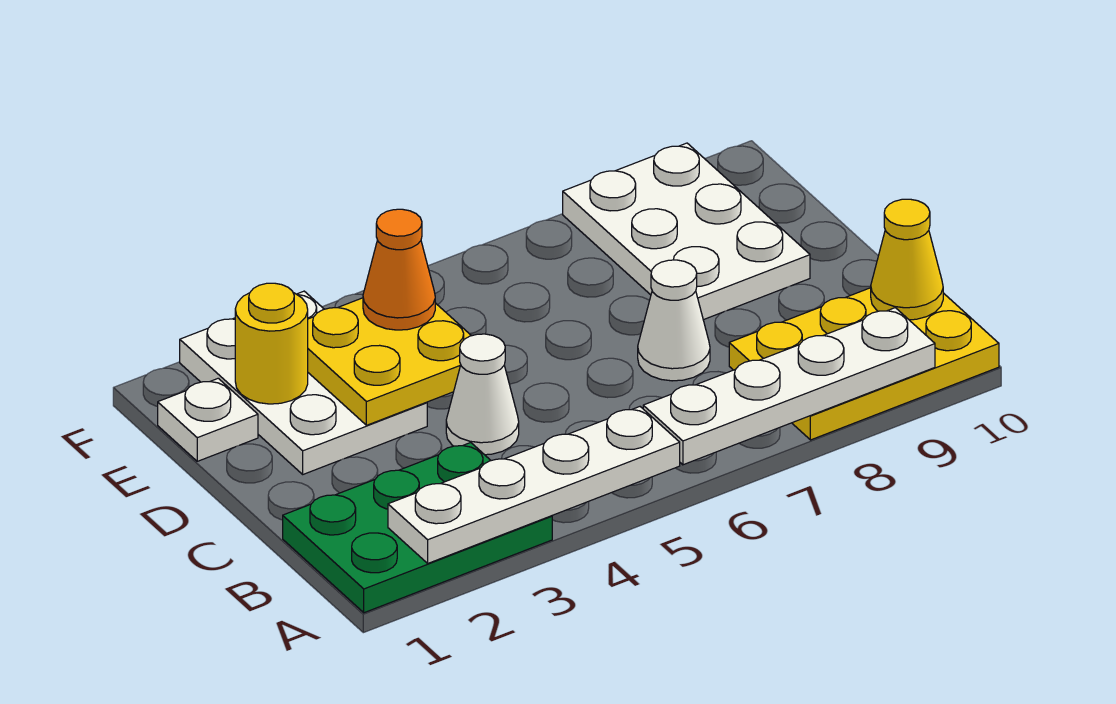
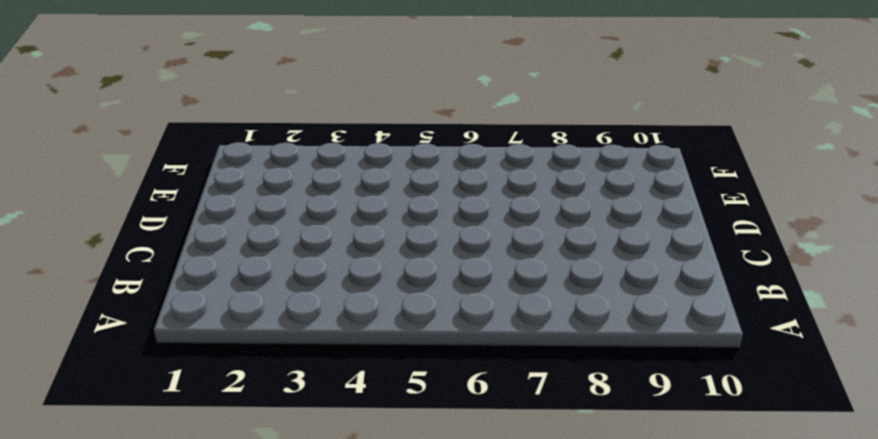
none -> green 2x3 plate [283,443,552,613]
none -> yellow 2x3 plate [729,288,999,440]
none -> white 1x1 cone [446,334,519,455]

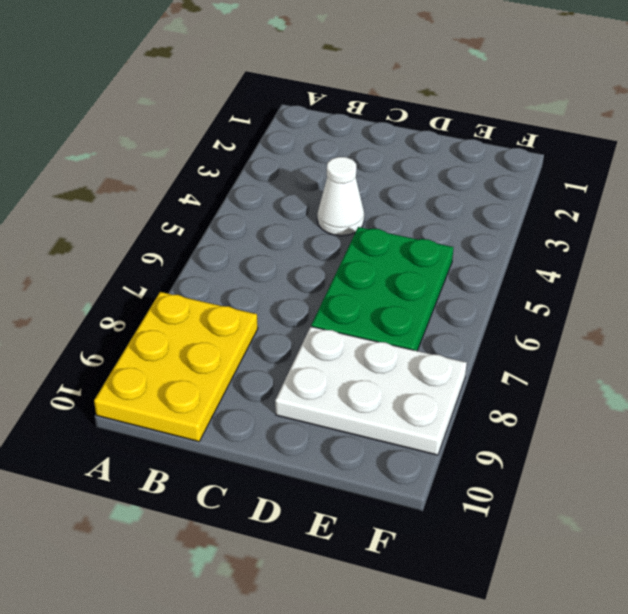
green 2x3 plate [311,227,453,351] -> green 2x3 plate moved to [283,443,552,613]
none -> white 1x1 cone [638,260,710,381]
none -> white 2x3 plate [180,291,427,474]
none -> white 1x1 plate [158,378,258,461]

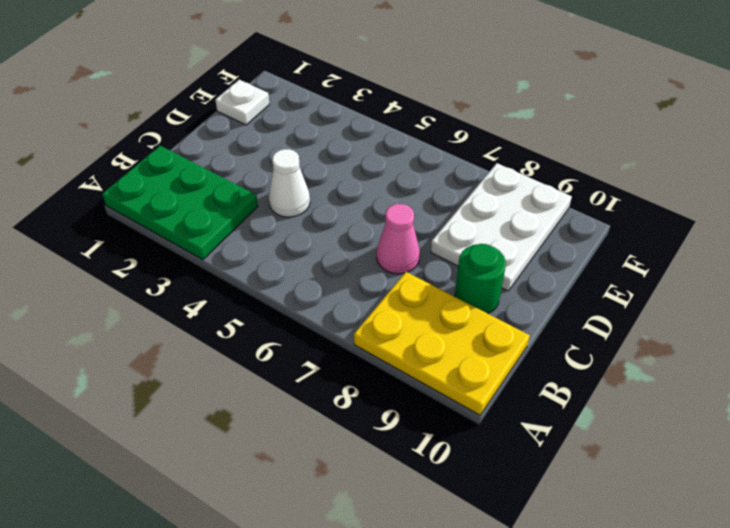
pink 1x1 cone [377,204,420,274] -> white 1x1 cone [638,260,710,381]
green 1x1 round brick [455,244,506,314] -> none
none -> white 2x3 plate [180,291,427,474]
none -> white 1x4 plate [388,407,680,563]
none -> white 1x4 plate [643,308,935,465]

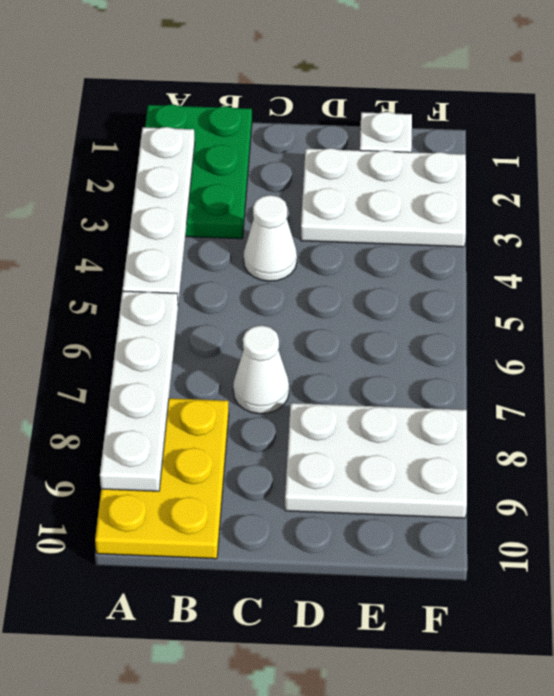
none -> yellow 1x1 cone [871,199,943,320]
none -> yellow 2x2 plate [308,298,471,425]
none -> yellow 1x1 round brick [235,283,308,404]

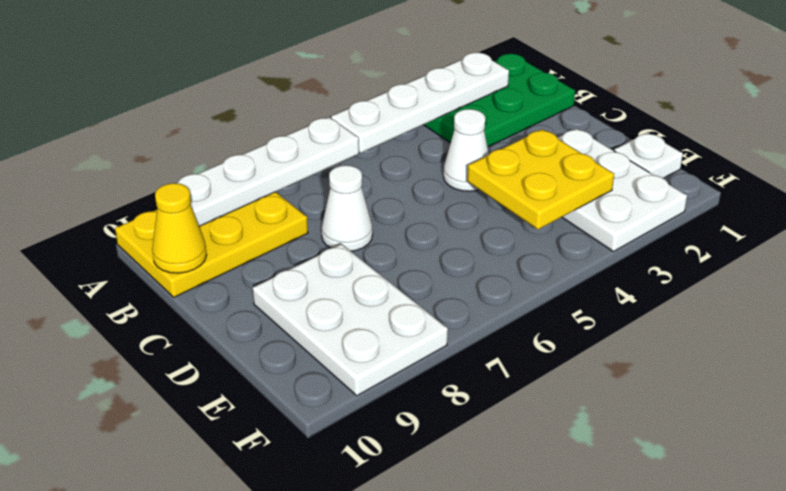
none -> yellow 1x1 round brick [235,283,308,404]
none -> orange 1x1 cone [363,209,435,330]

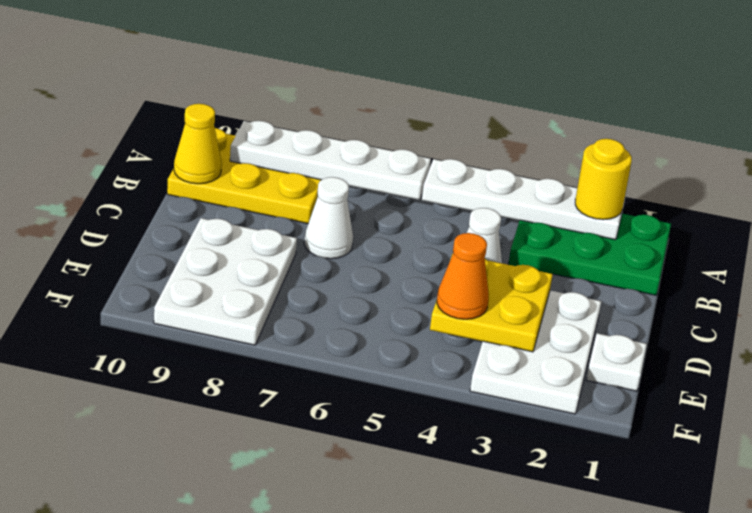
yellow 1x1 round brick [575,139,632,220] -> yellow 1x1 round brick moved to [235,283,308,404]

